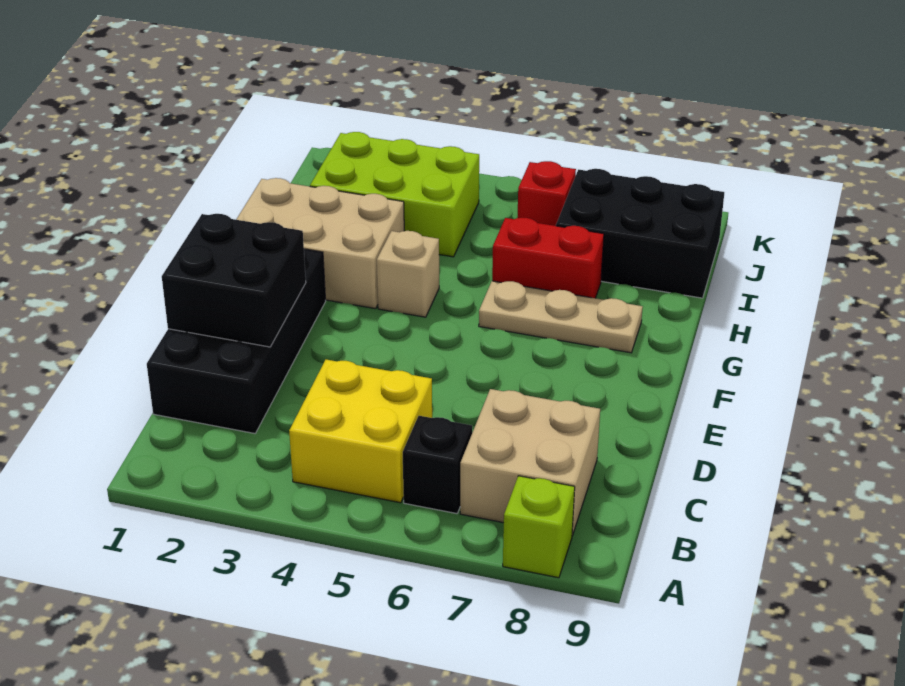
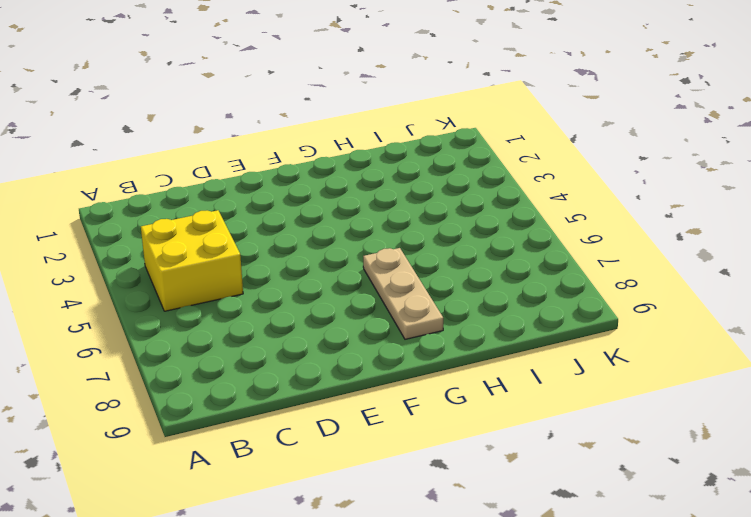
none -> lime 1x1 brick [503,476,575,578]
none -> black 1x1 brick [403,416,472,514]
none -> tan 2x2 brick [460,389,600,536]

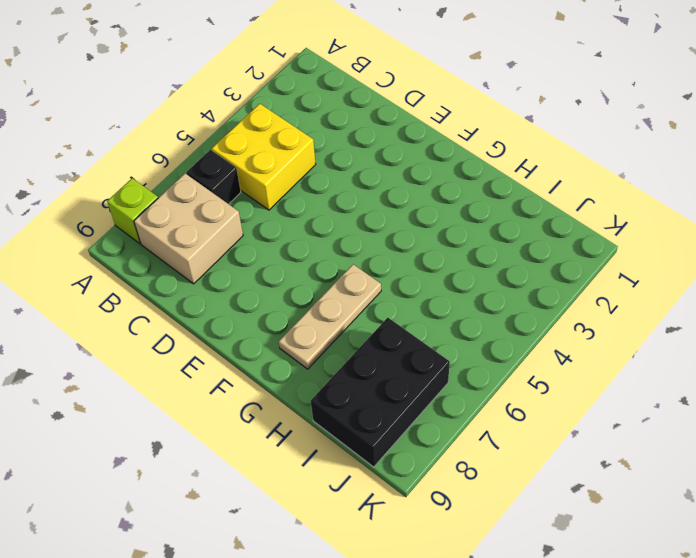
none -> black 2x4 brick [147,249,326,433]
none -> tan 2x3 brick [236,178,404,309]
none -> tan 1x1 brick [377,231,439,317]

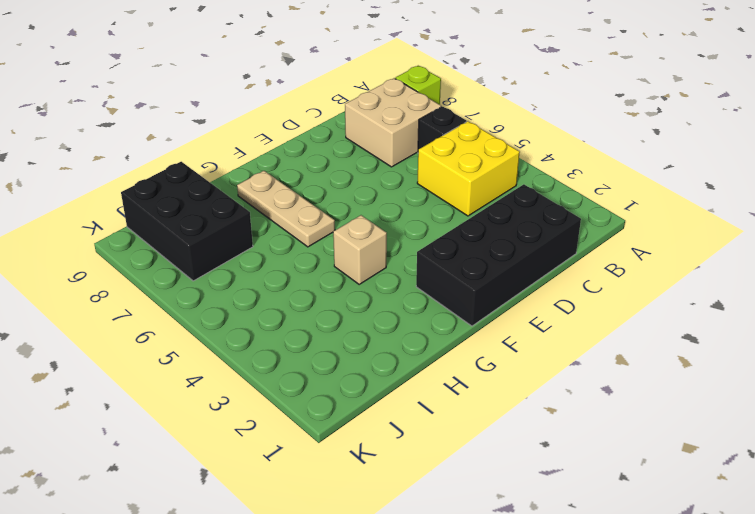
none -> tan 2x3 brick [236,178,404,309]
none -> red 1x2 brick [492,218,604,298]
none -> lime 2x3 brick [310,132,479,257]

